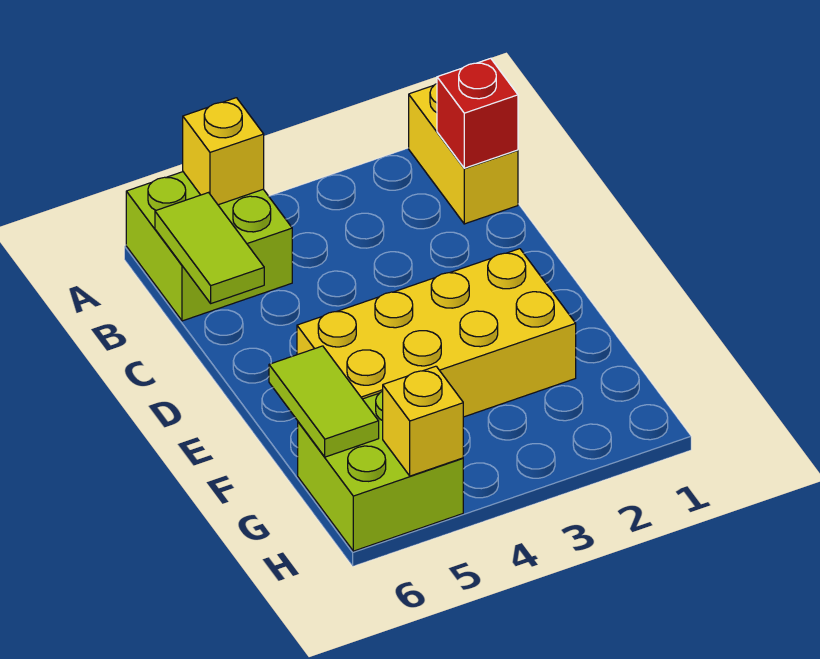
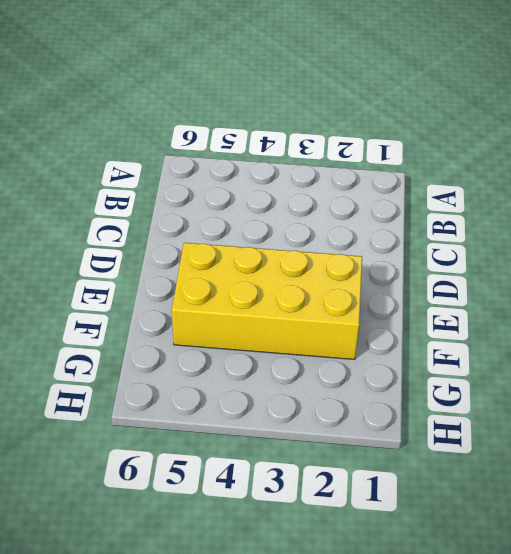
none -> yellow 1x2 brick [409,84,518,224]
none -> lime 2x2 brick [126,172,292,321]

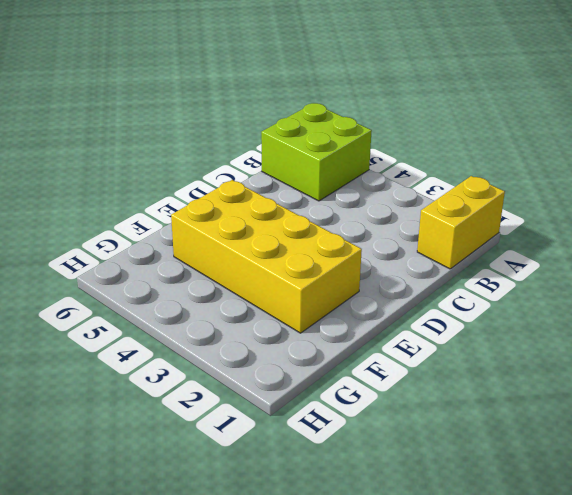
none -> lime 2x2 brick [298,391,463,551]
none -> yellow 1x1 brick [183,98,264,205]

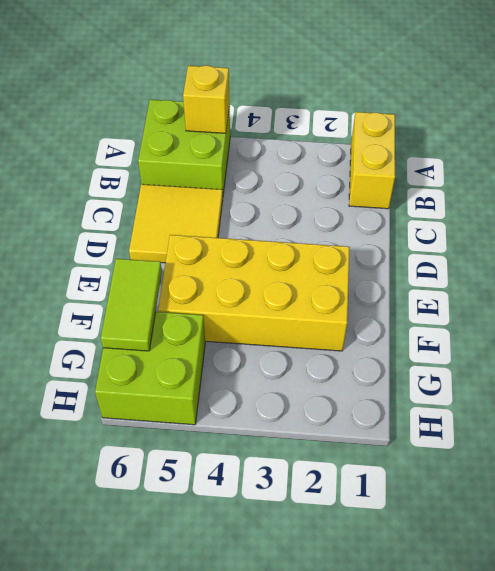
yellow 2x2 tile [129,184,223,263] -> none
none -> red 1x1 brick [437,58,518,168]
none -> lime 1x2 tile [155,193,264,303]

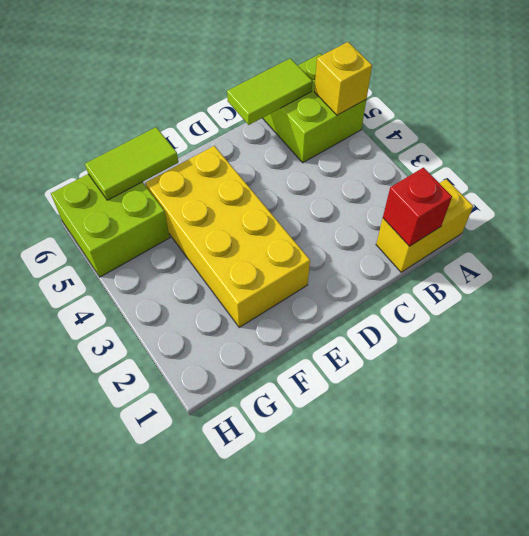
none -> yellow 1x1 brick [383,366,463,476]

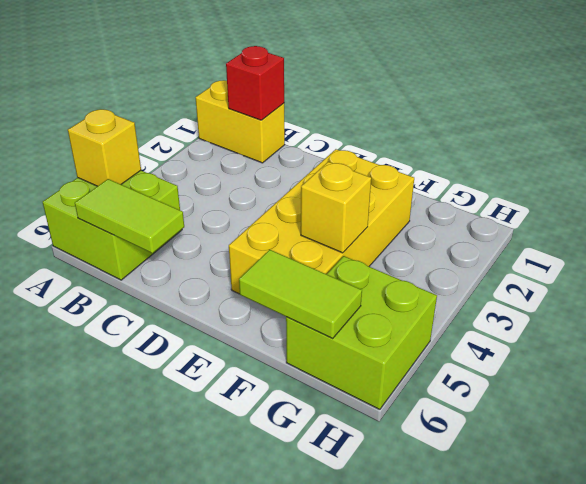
yellow 1x1 brick [301,162,371,253] -> yellow 1x1 brick moved to [383,366,463,476]

